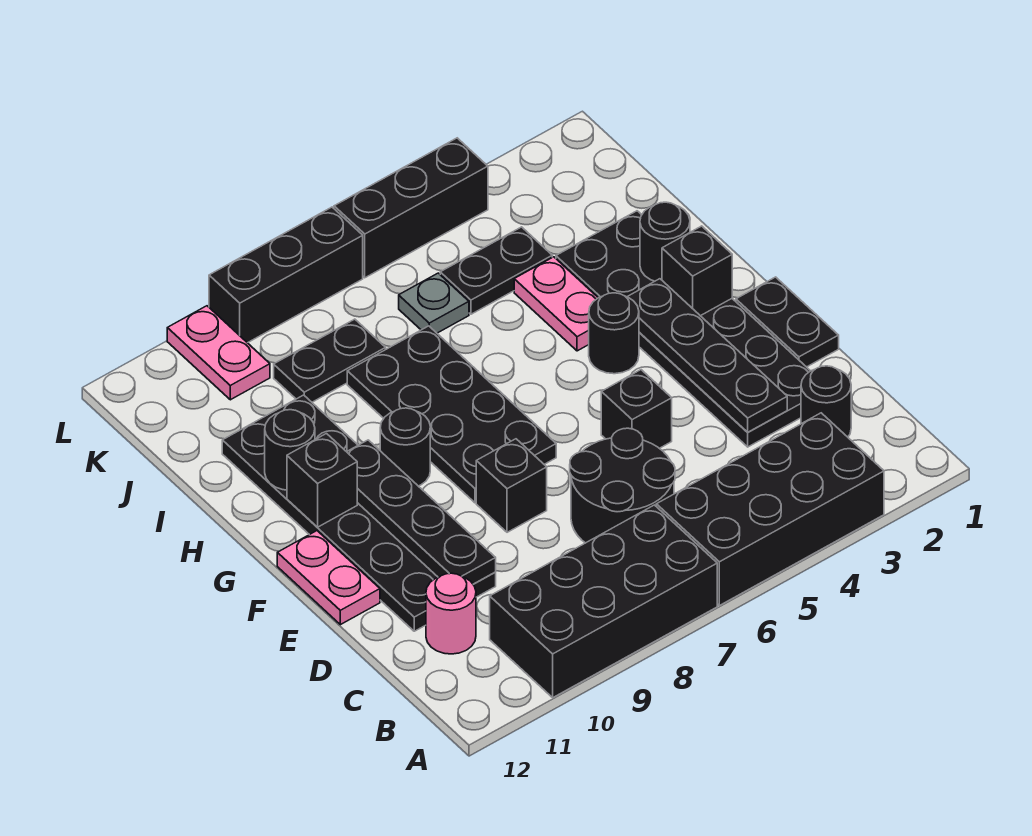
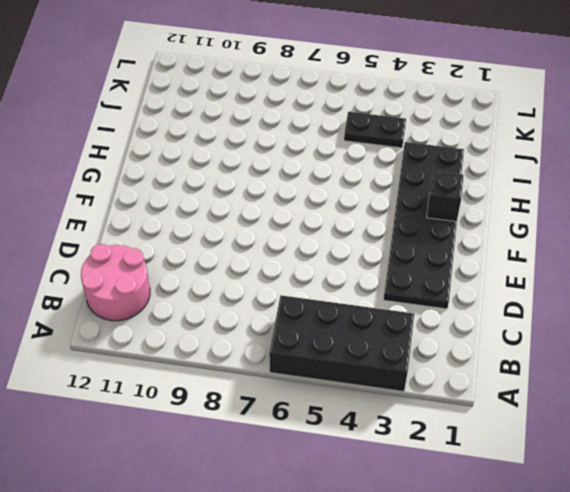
pink 2x2 round brick [81,244,150,321] -> pink 1x1 round brick [426,573,476,654]
none -> black 2x4 brick [490,505,717,697]
none -> black 1x1 round brick [801,366,851,437]
none -> black 2x2 round brick [570,428,675,543]

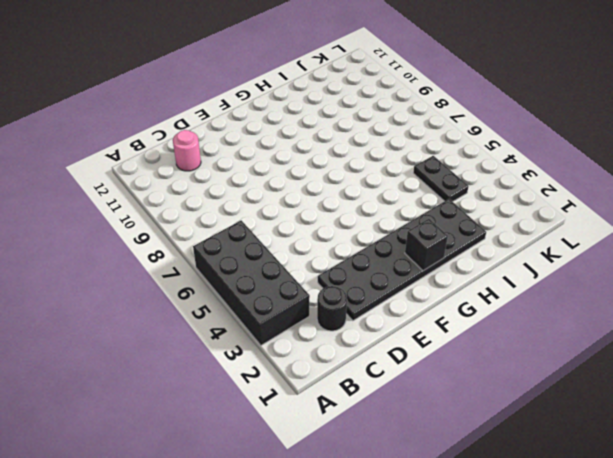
none -> black 2x4 brick [490,505,717,697]
none -> black 2x2 round brick [570,428,675,543]
none -> black 2x6 plate [222,395,496,631]

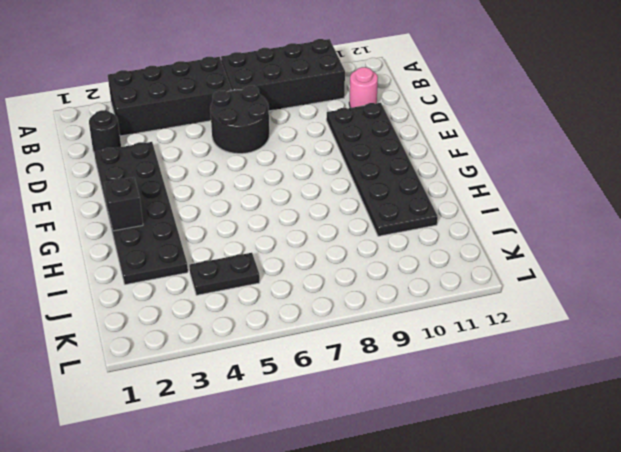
none -> black 1x2 plate [736,277,839,367]
none -> black 1x1 brick [601,370,672,448]
none -> black 1x1 brick [476,439,547,532]

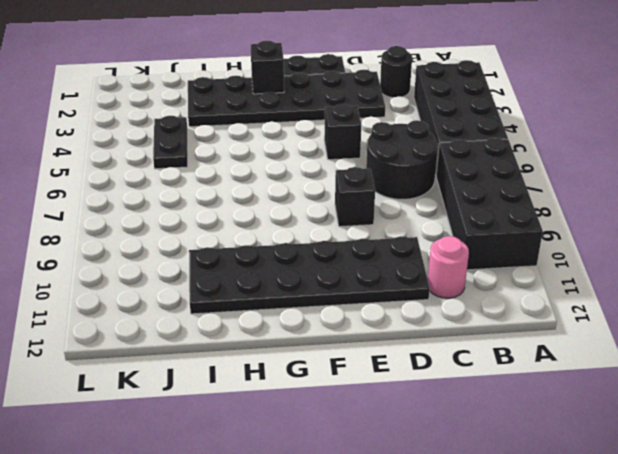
none -> pink 1x2 plate [277,531,380,625]
none -> black 2x4 plate [347,326,556,503]
none -> black 1x1 round brick [589,293,639,374]

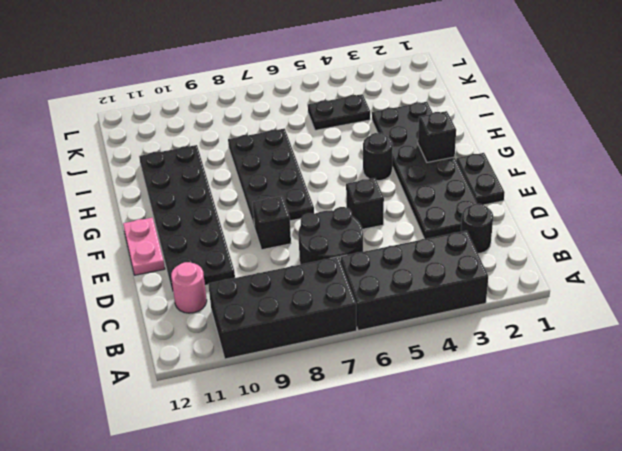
none -> black 1x1 round brick [380,408,430,486]
none -> pink 1x2 plate [514,257,598,351]
none -> grey 1x1 plate [399,273,469,333]

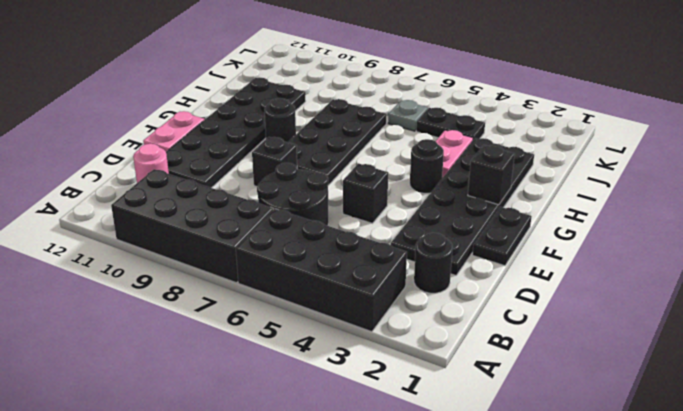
none -> black 1x2 plate [274,319,386,402]
none -> pink 1x2 plate [167,306,270,400]
none -> black 1x3 brick [334,138,488,278]

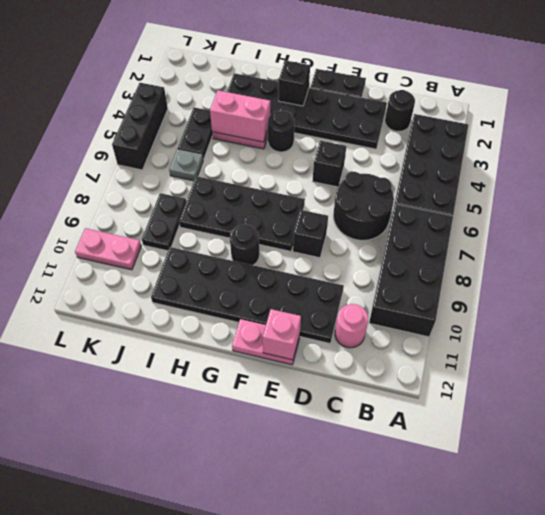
pink 1x1 brick [263,309,301,360] -> none
pink 1x2 brick [210,90,270,142] -> none
none -> black 1x3 brick [209,207,363,343]
none -> black 1x4 plate [627,279,787,432]
none -> black 1x4 plate [347,440,496,584]

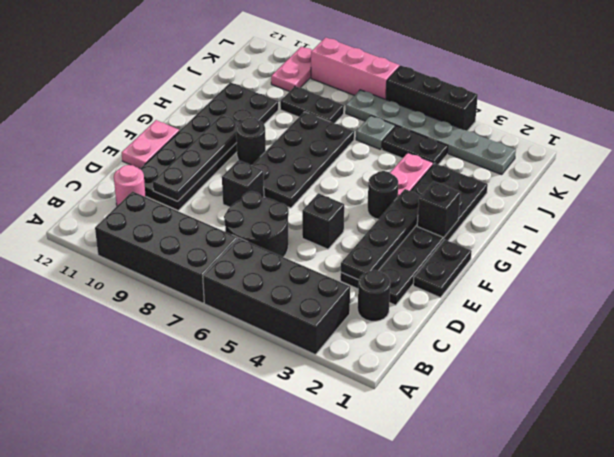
grey 1x6 plate [346,90,516,175] -> none
pink 1x3 brick [311,37,400,100] -> black 1x3 brick [209,207,363,343]
none -> black 1x1 brick [287,434,357,527]
none -> black 1x1 round brick [640,202,690,281]
none -> black 1x1 round brick [265,410,315,490]

